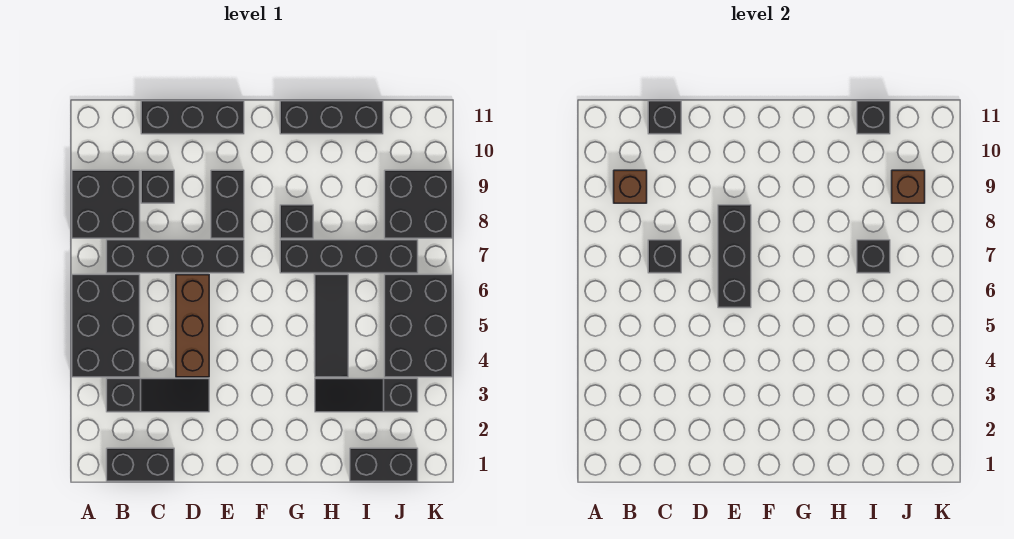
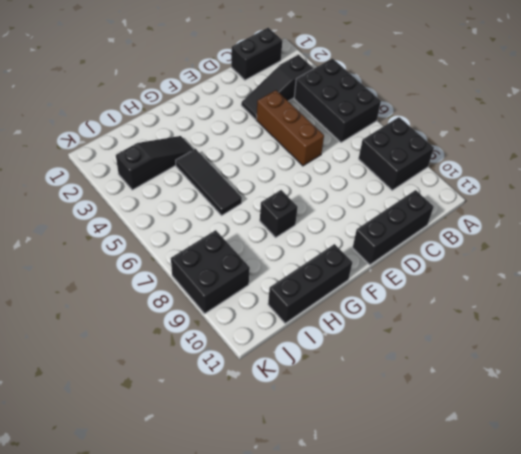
none -> black 1x4 brick [107,240,244,273]
none -> black 1x1 brick [141,170,174,203]
none -> black 1x2 brick [211,170,244,238]

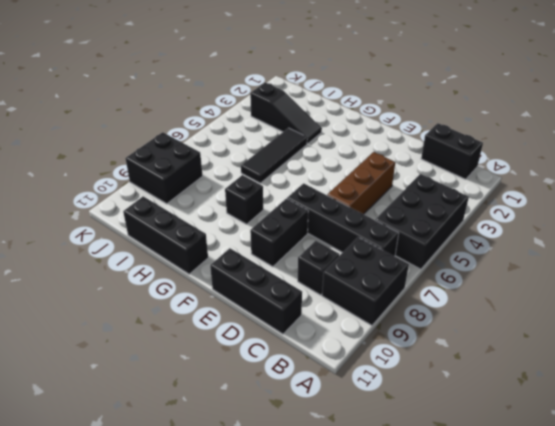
none -> black 1x3 slope [107,379,209,412]
none -> black 1x4 brick [280,240,418,273]
none -> black 1x2 brick [350,448,418,481]

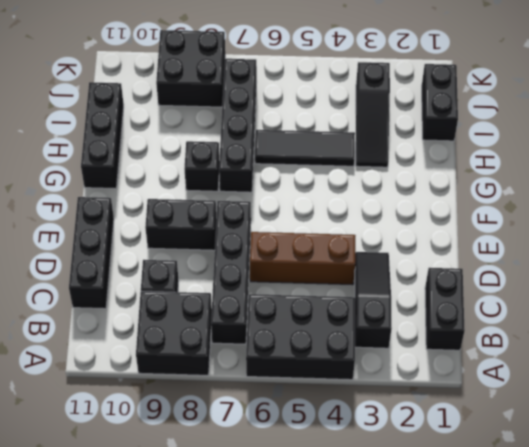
none -> black 2x3 brick [385,275,452,377]
none -> brown 1x1 brick [614,170,647,203]
none -> black 1x1 brick [648,240,681,273]

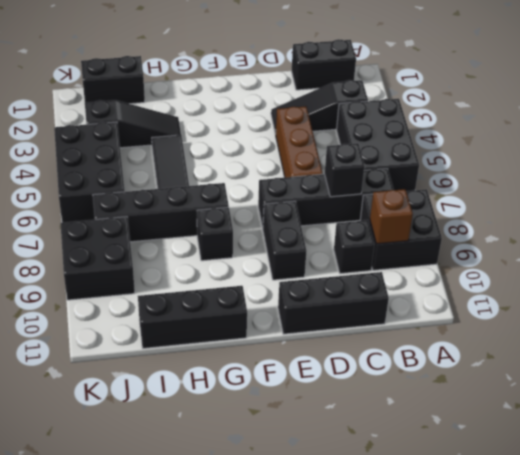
none -> black 1x1 brick [648,101,681,134]
none -> black 1x3 brick [718,205,751,308]
none -> black 1x1 brick [857,240,890,273]

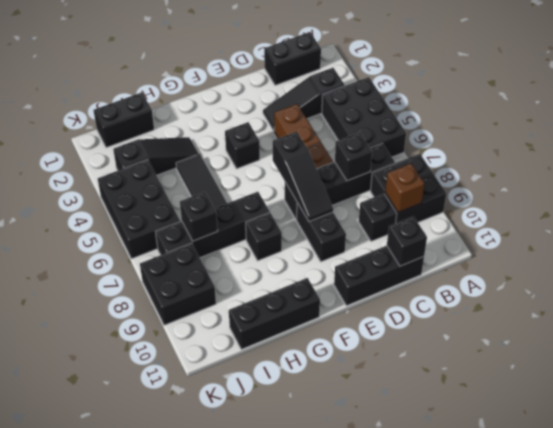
black 1x3 slope [273,132,333,221] -> black 1x3 brick [718,205,751,308]
black 1x1 brick [225,122,260,169] -> black 1x1 brick moved to [857,101,890,134]
none -> brown 1x1 brick [892,170,925,203]

